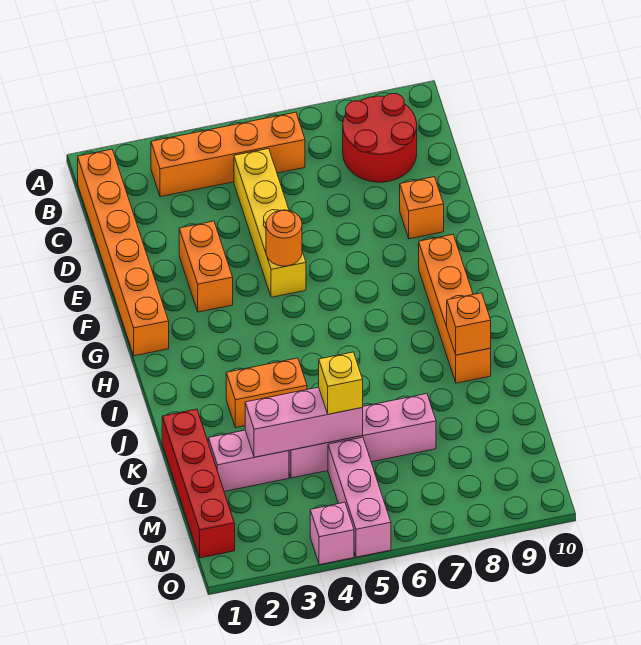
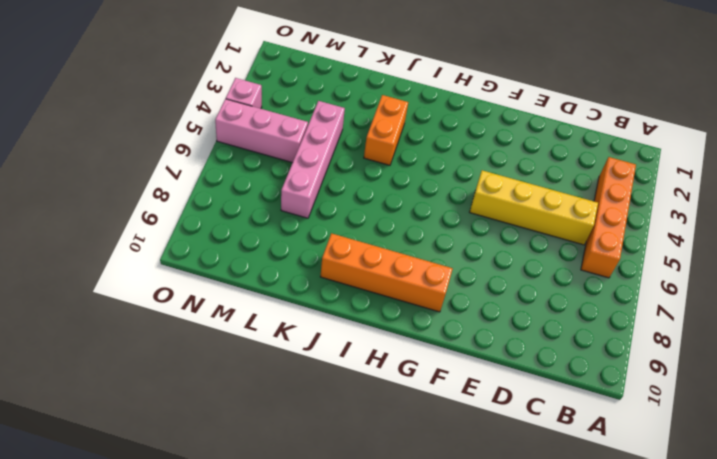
none -> orange 1x6 brick [78,149,169,356]
none -> red 2x2 round brick [343,94,417,182]
none -> orange 1x2 brick [179,221,233,312]

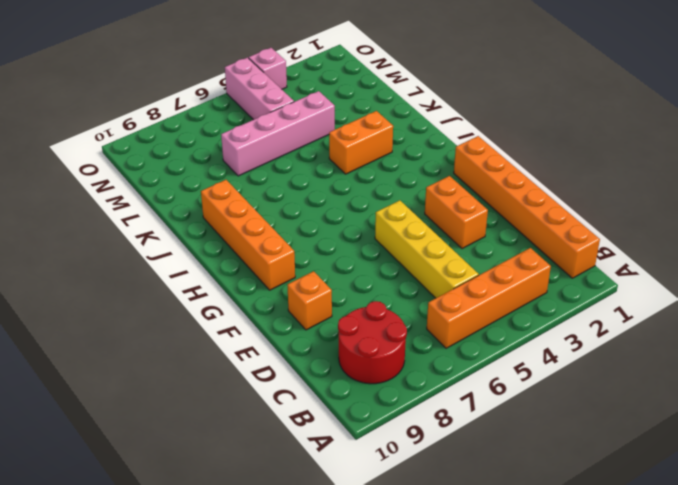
none -> red 1x4 brick [162,409,235,558]
none -> pink 1x2 brick [208,430,289,491]
none -> orange 1x1 round brick [266,210,302,266]

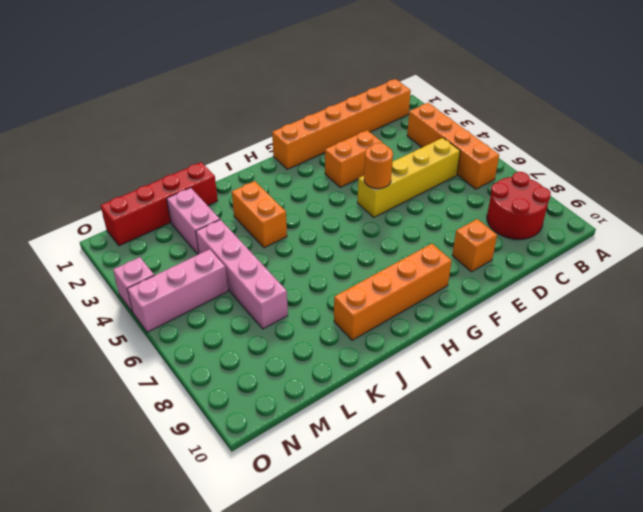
none -> orange 1x1 brick [447,293,491,355]
none -> pink 1x3 brick [245,387,363,457]
none -> yellow 1x1 brick [319,352,363,414]

